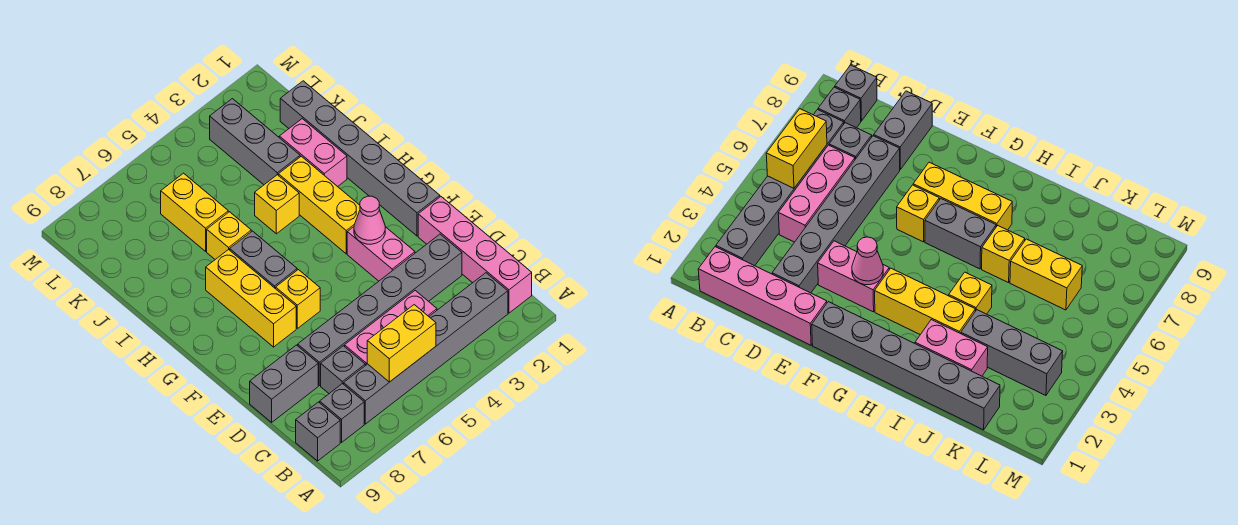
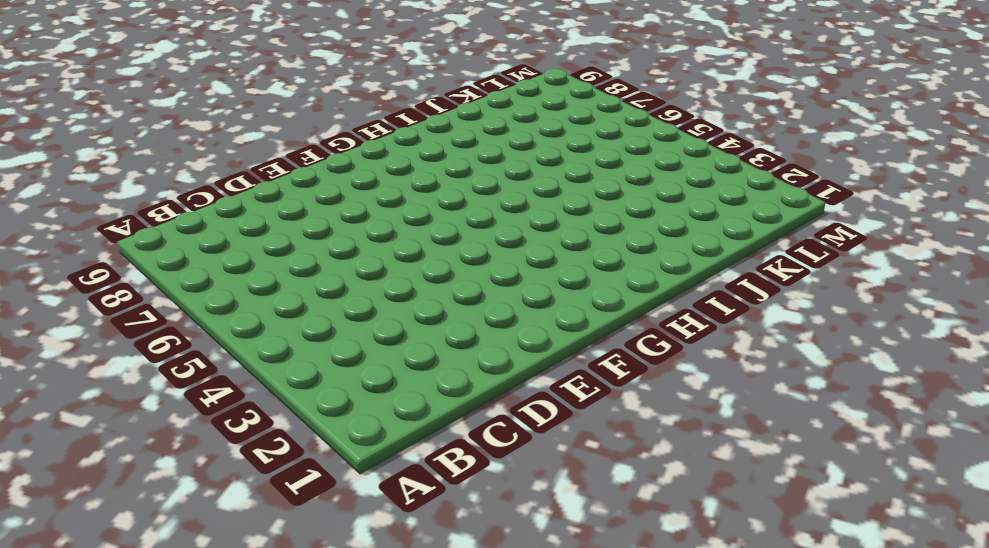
none -> pink 1x4 brick [418,197,532,313]
none -> grey 1x6 brick [344,273,508,424]
none -> grey 1x1 brick [320,384,364,442]

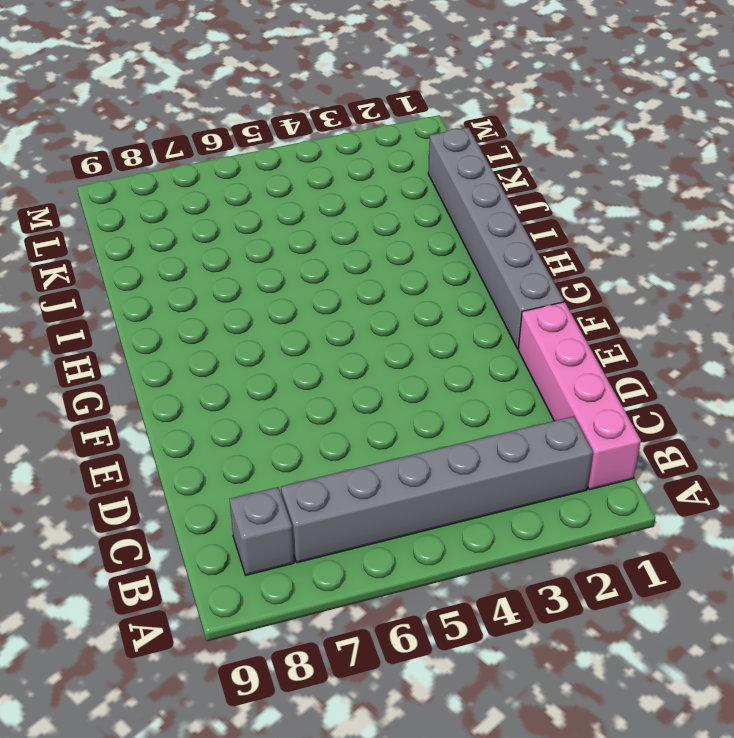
none -> grey 1x1 brick [296,402,340,461]
none -> pink 1x3 brick [345,291,437,366]
none -> grey 1x1 brick [321,346,365,393]

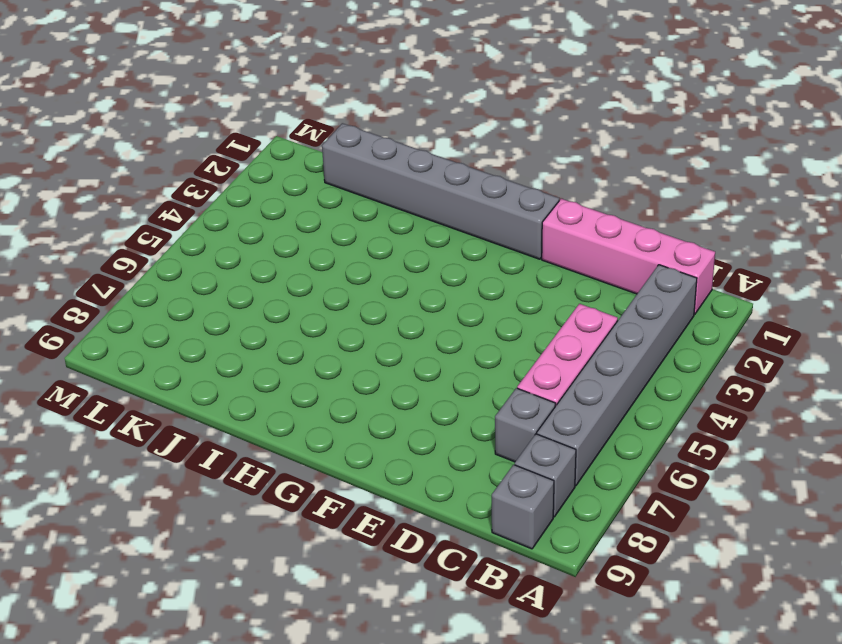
none -> grey 1x6 brick [298,234,462,386]
none -> grey 1x2 brick [250,345,318,422]
none -> pink 1x2 brick [347,227,415,281]

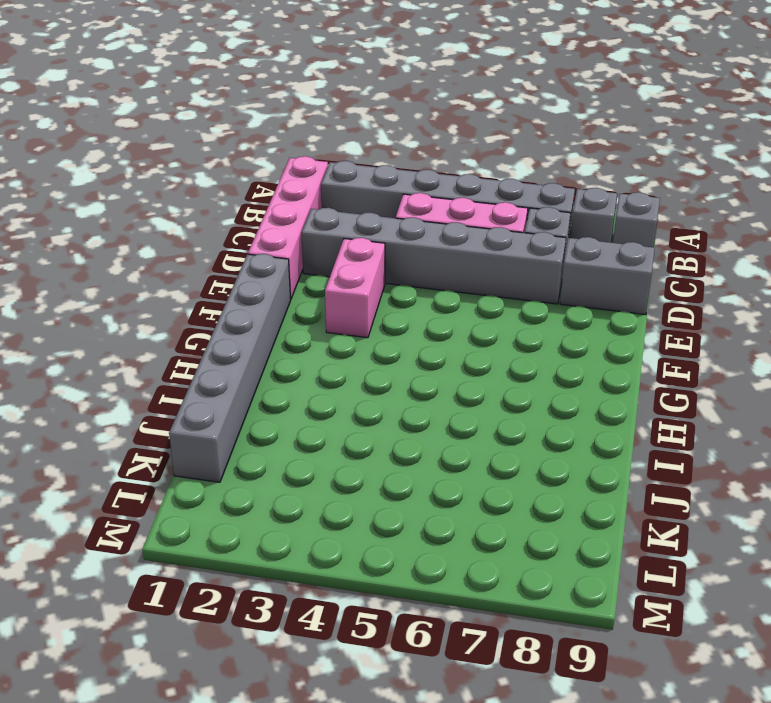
none -> yellow 1x1 brick [276,270,320,328]
none -> yellow 1x3 brick [206,249,296,347]
none -> yellow 1x3 brick [278,156,360,254]

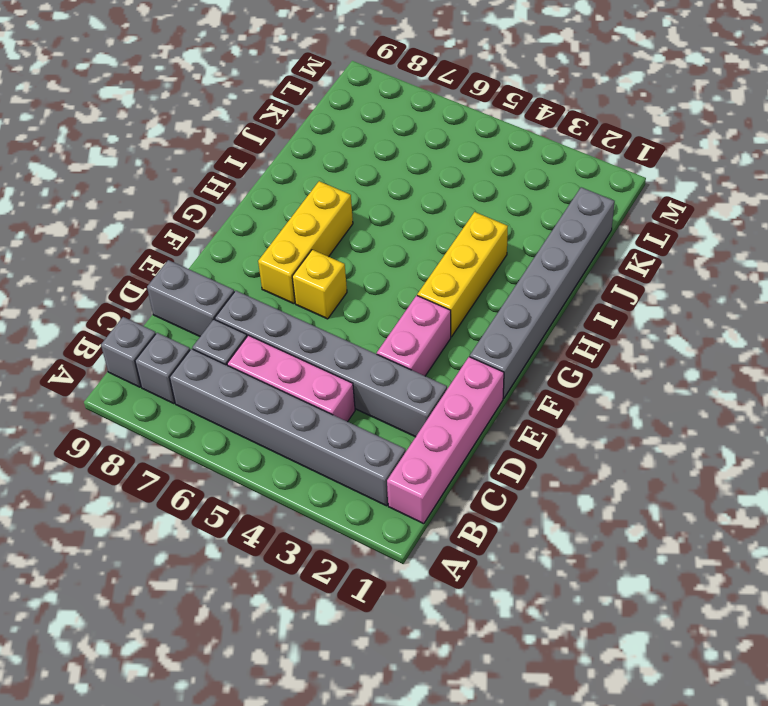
none -> grey 1x2 brick [230,231,297,289]
none -> pink 1x2 brick [279,119,347,187]
none -> yellow 1x1 brick [255,175,299,234]

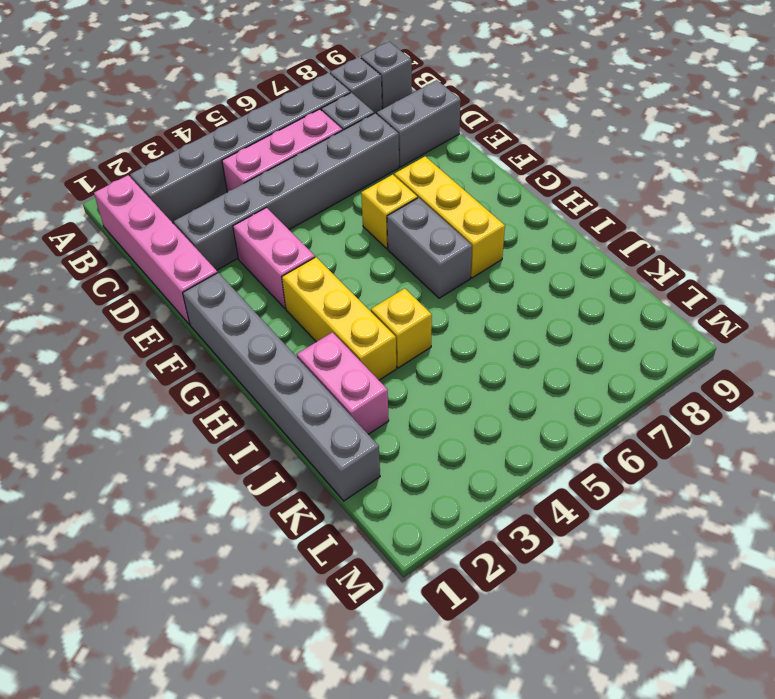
none -> yellow 1x1 brick [207,212,251,259]
none -> grey 1x3 brick [210,99,300,185]
none -> yellow 1x2 brick [161,173,228,251]

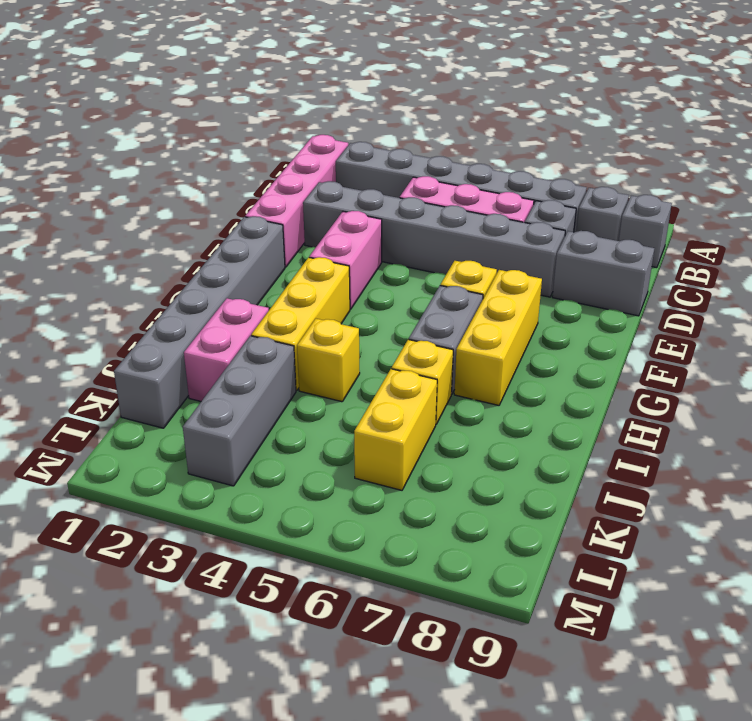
none -> yellow 1x2 brick [367,305,436,382]
none -> pink 1x1 cone [354,196,385,244]

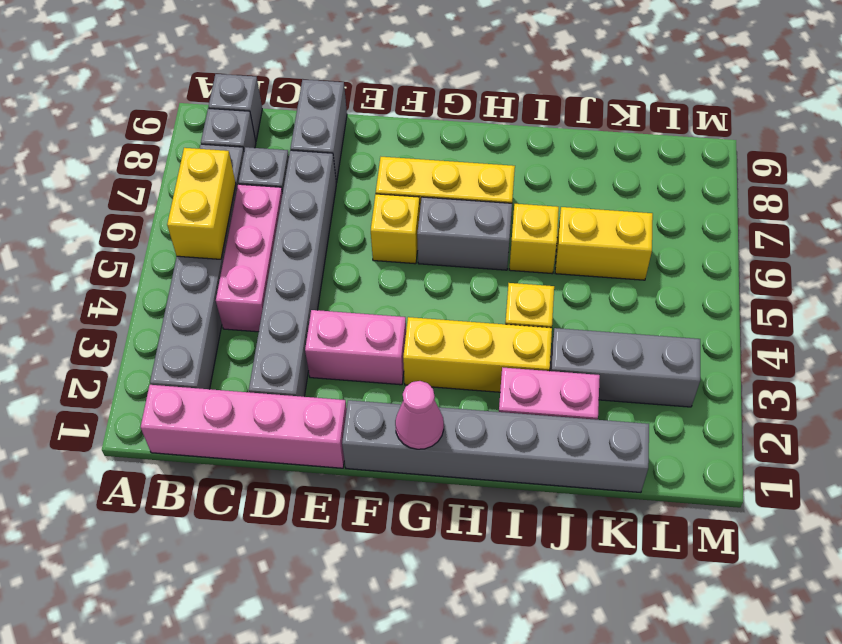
pink 1x1 cone [395,381,444,449] -> pink 1x1 cone moved to [354,196,385,244]

